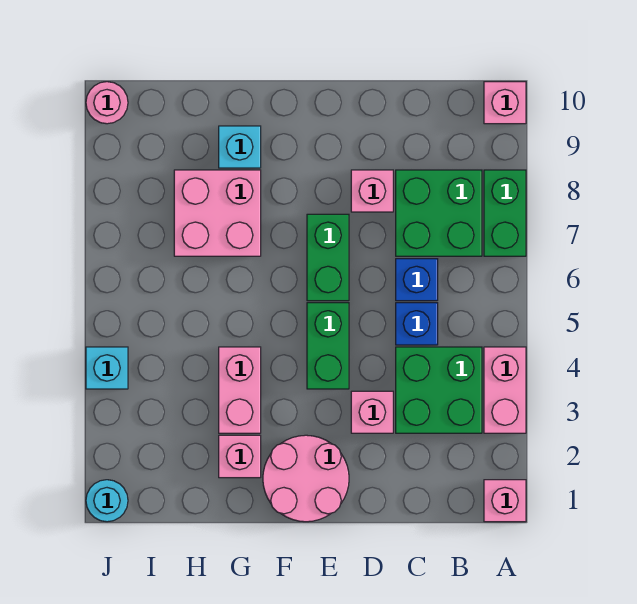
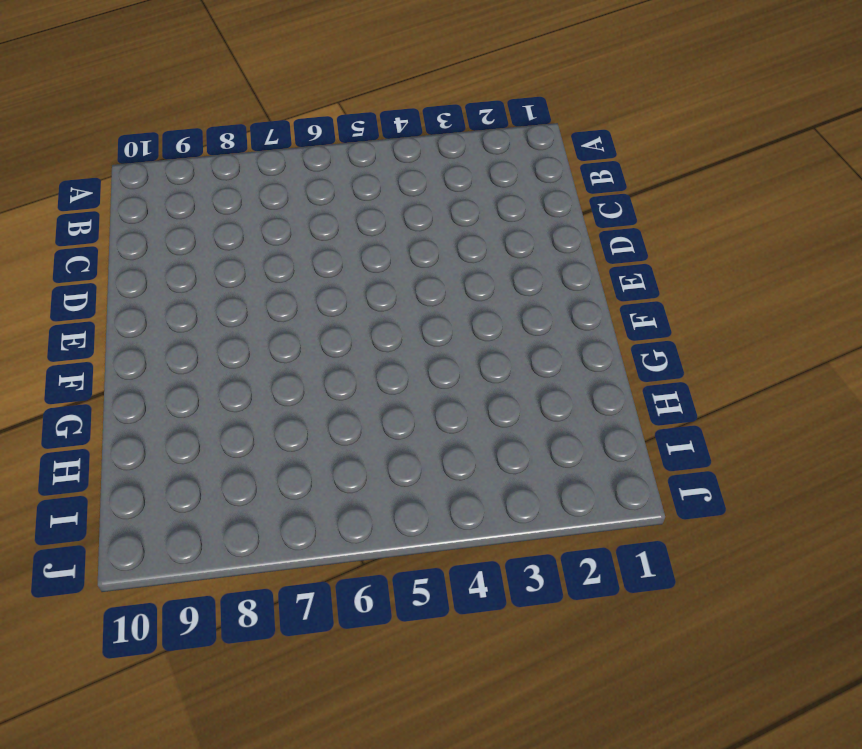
none -> pink 1x1 brick [484,480,526,522]
none -> pink 1x2 brick [484,347,526,433]
none -> green 1x2 brick [484,170,526,256]

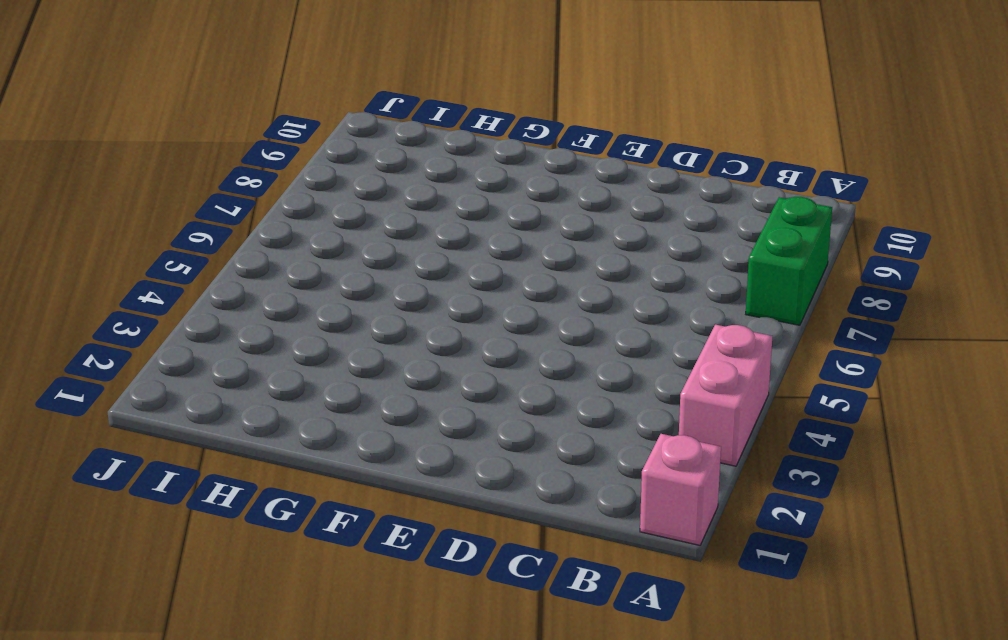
none -> pink 1x1 brick [484,82,526,124]
none -> green 2x2 brick [396,347,482,433]
none -> green 2x2 brick [396,170,482,256]

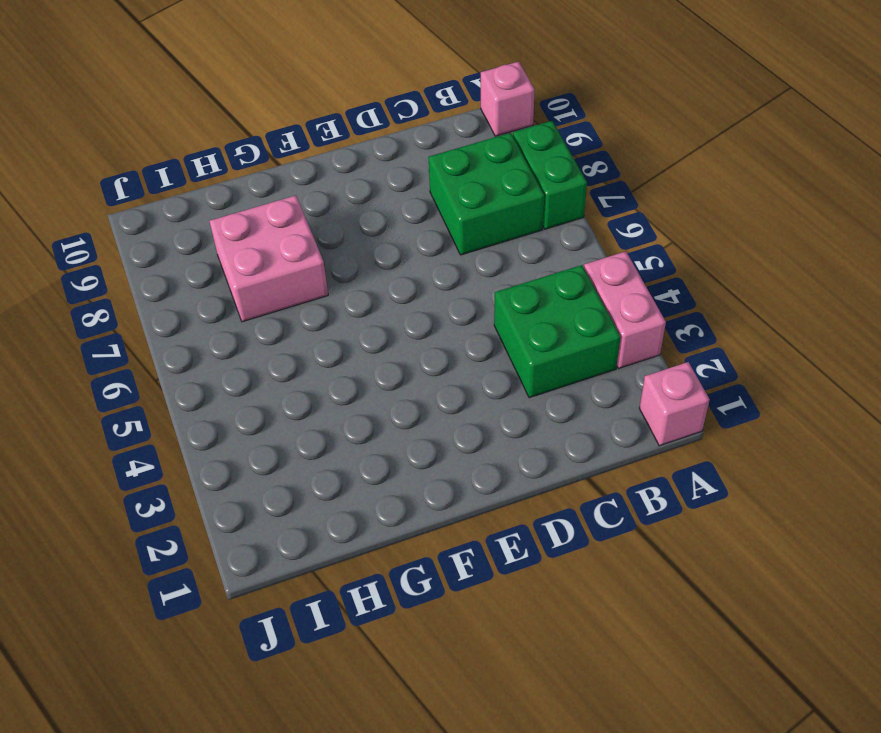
none -> blue 1x1 brick [396,303,438,345]
none -> blue 1x1 brick [396,259,438,301]
none -> pink 1x1 brick [351,391,393,433]

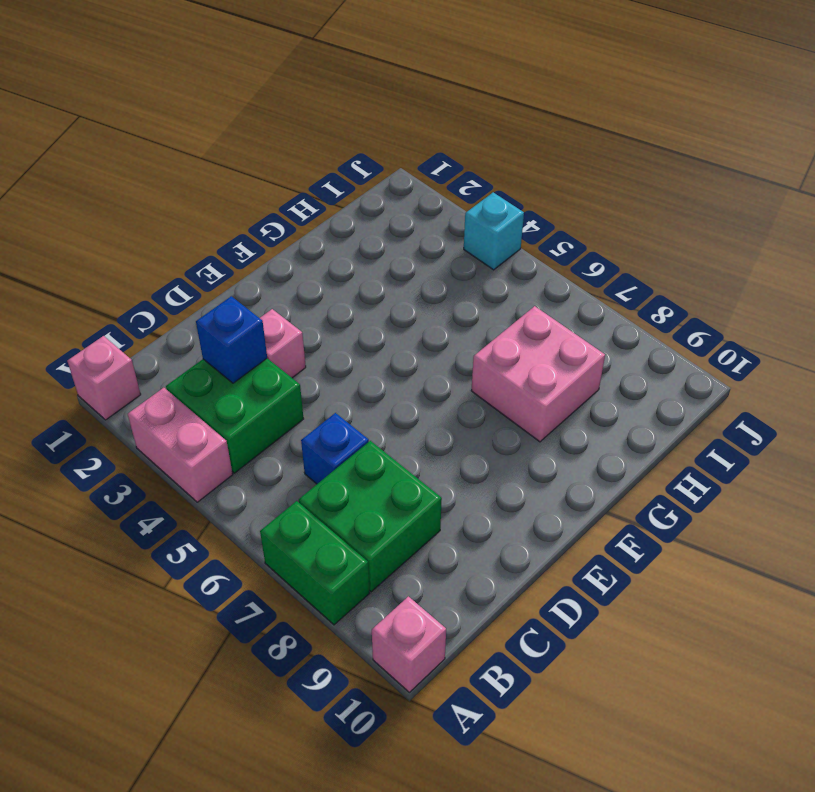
blue 1x1 brick [196,296,267,383] -> blue 1x1 brick moved to [396,303,438,345]
none -> pink 1x1 brick [351,170,393,212]
none -> pink 2x2 round brick [263,435,349,522]
none -> green 1x2 brick [307,303,349,389]

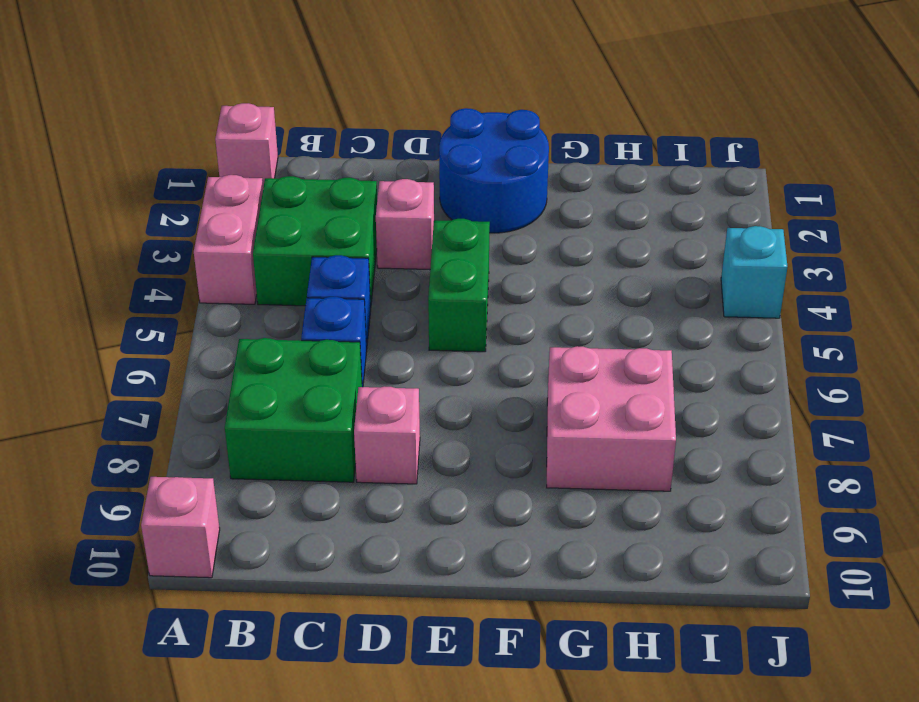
blue 2x2 round brick [439,108,549,233] -> pink 2x2 round brick [263,435,349,522]
none -> green 1x2 brick [484,170,526,256]
none -> green 1x2 brick [307,214,349,301]
none -> pink 1x1 brick [219,435,261,478]

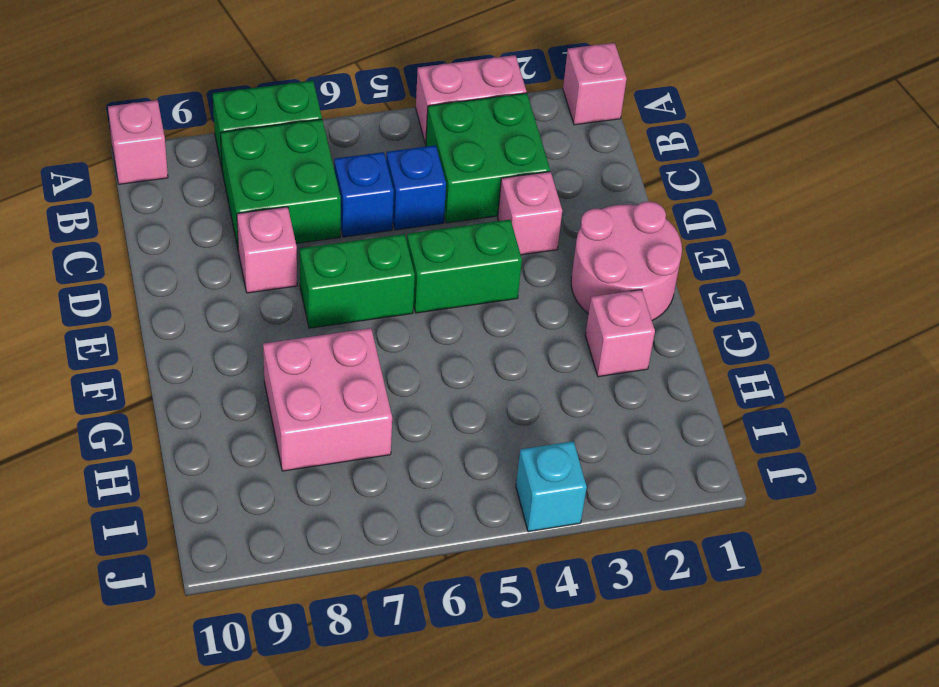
none -> pink 1x2 brick [219,347,261,433]
none -> cyan 1x1 brick [219,126,261,168]
none -> cyan 1x1 round brick [86,480,128,522]

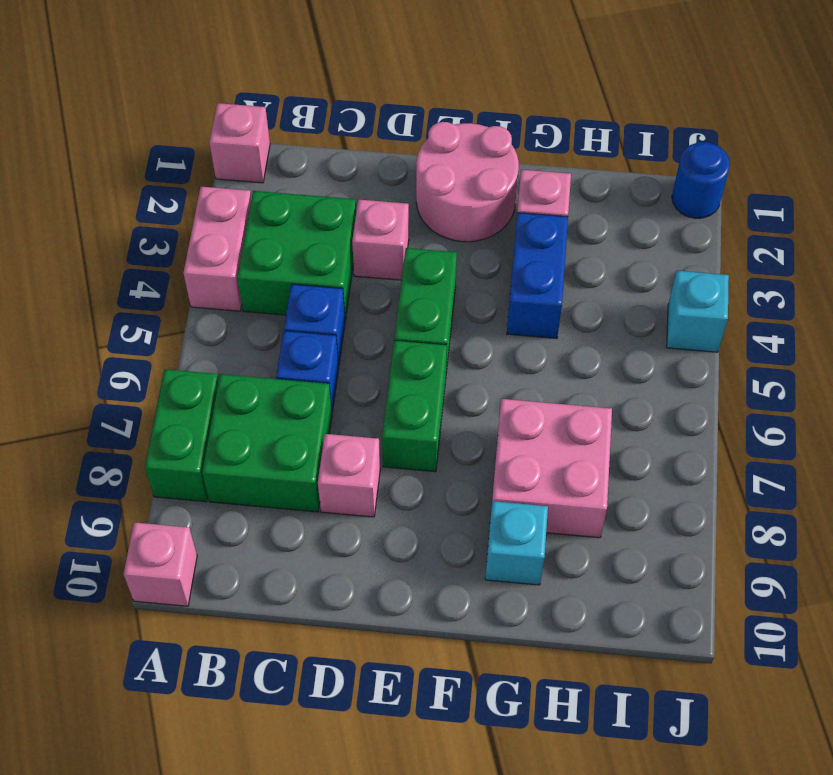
blue 1x2 brick [507,213,568,338] -> pink 1x2 brick [219,347,261,433]
blue 1x1 round brick [672,142,730,218] -> cyan 1x1 round brick [86,480,128,522]
none -> pink 1x1 round brick [86,82,128,124]

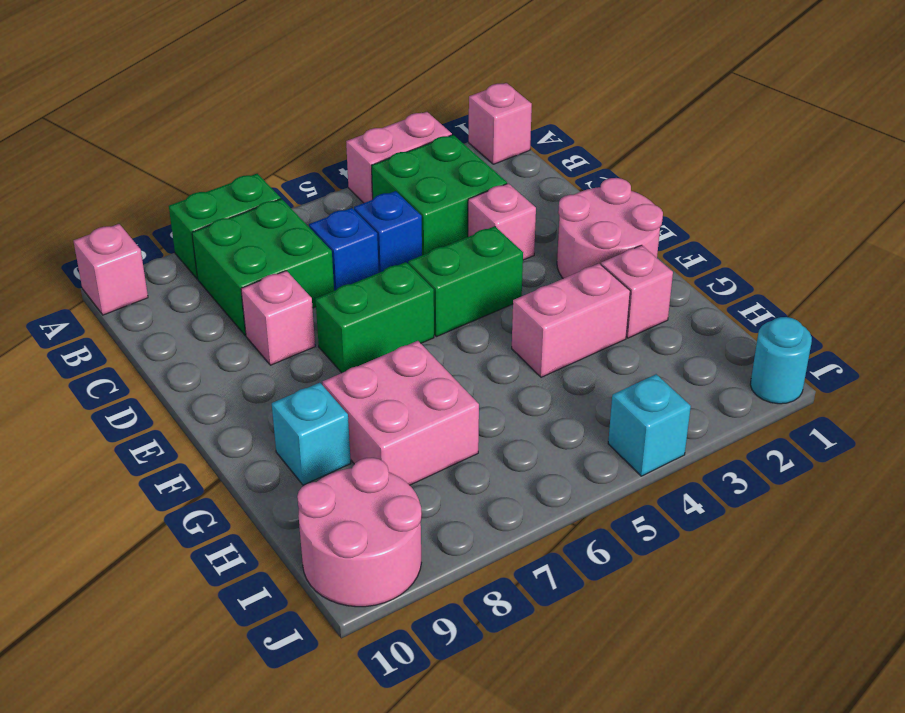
pink 2x2 round brick [297,458,422,607] -> pink 1x1 round brick [86,82,128,124]

